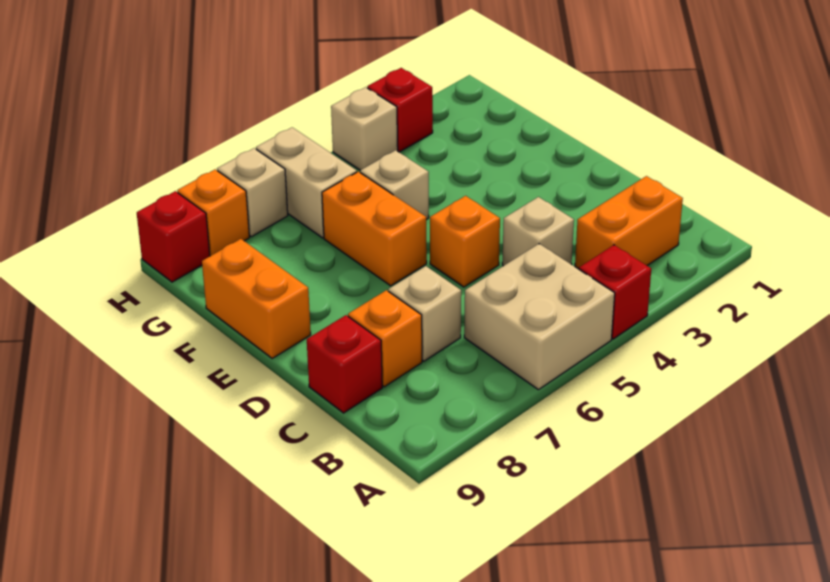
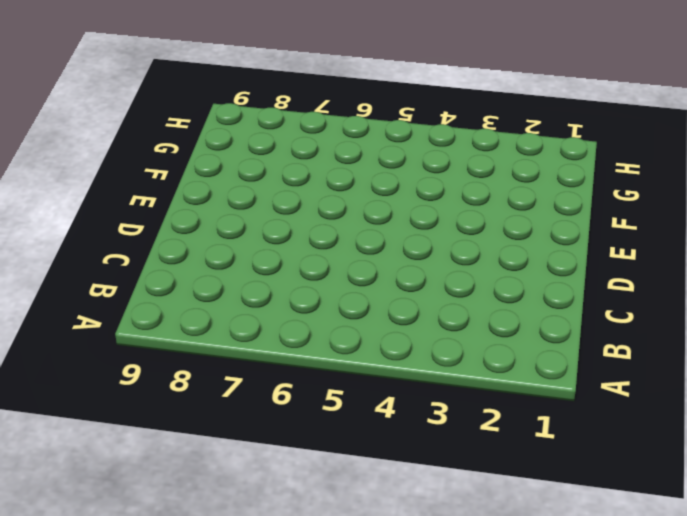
none -> red 1x1 brick [579,245,651,339]
none -> tan 2x2 brick [464,244,615,390]
none -> orange 1x2 brick [575,176,683,269]

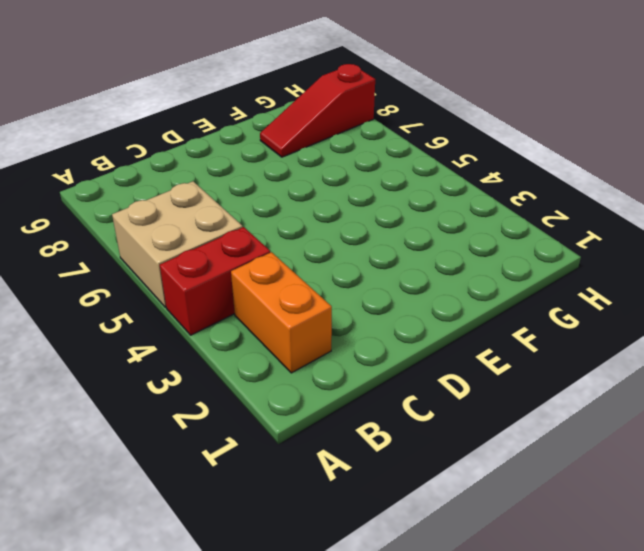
red 1x2 brick [160,227,270,335] -> red 1x1 brick [579,245,651,339]
red 1x3 slope [260,64,375,157] -> orange 1x1 brick [177,169,249,256]
none -> tan 1x1 brick [502,197,574,266]
none -> tan 1x1 brick [388,266,461,361]
none -> orange 1x1 brick [348,290,422,387]

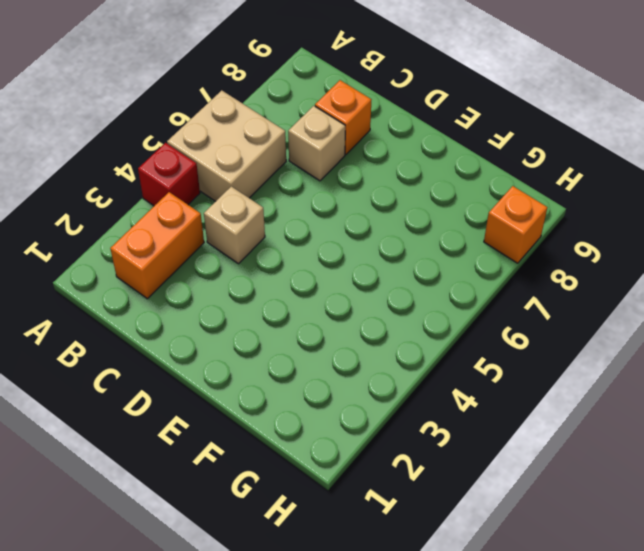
none -> red 1x1 brick [307,315,382,413]
none -> orange 1x1 brick [430,196,500,287]
none -> orange 1x2 brick [322,172,427,286]

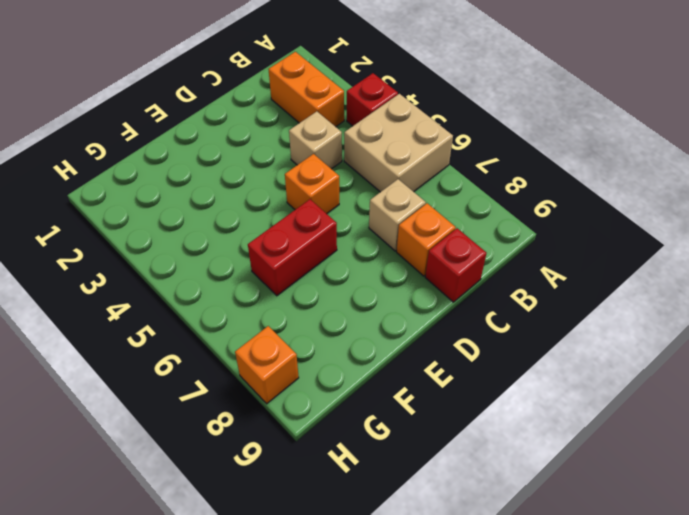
red 1x2 brick [248,199,337,296] -> orange 1x2 brick [322,172,427,286]
none -> orange 1x2 brick [202,239,311,359]
none -> tan 1x1 brick [360,150,429,220]
none -> tan 1x2 brick [256,127,357,238]

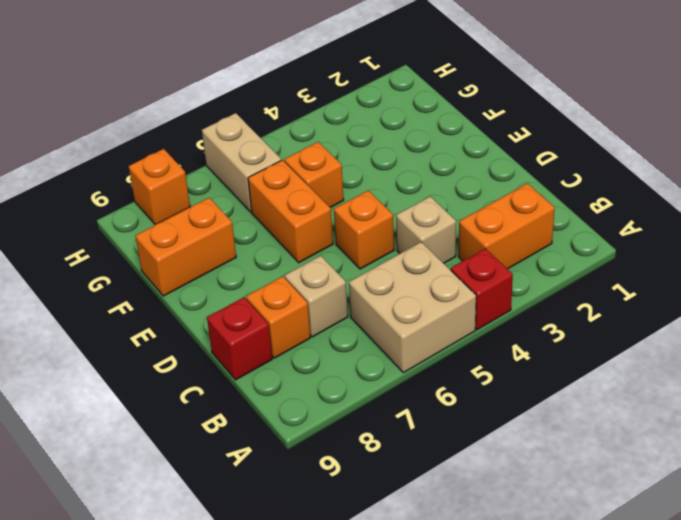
orange 1x1 brick [284,142,344,208] -> tan 1x1 brick [360,150,429,220]
orange 1x2 brick [135,198,236,296] -> orange 1x2 brick turned to [202,239,311,359]
none -> red 1x1 brick [367,68,433,152]
none -> tan 1x1 brick [331,87,398,170]
none -> tan 1x1 brick [217,148,288,237]

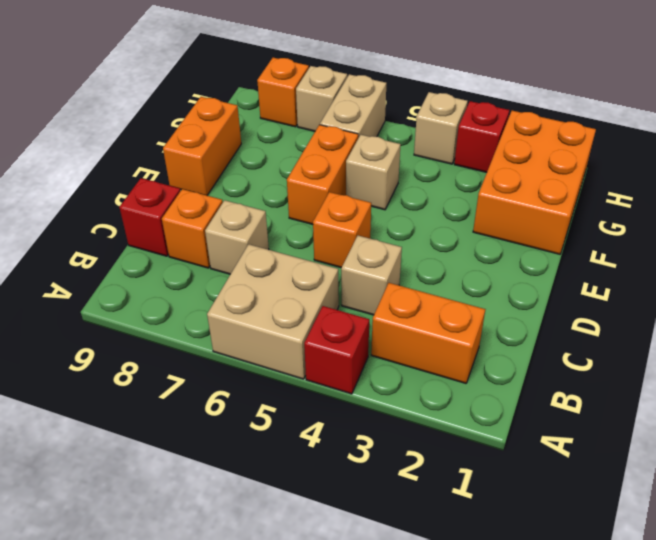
orange 2x3 brick [473,111,596,254] -> none
none -> red 1x1 brick [137,191,210,282]

